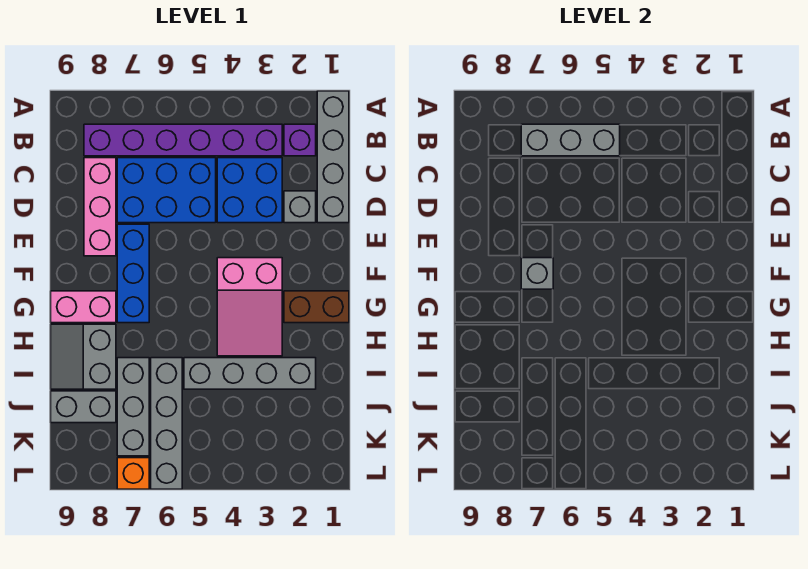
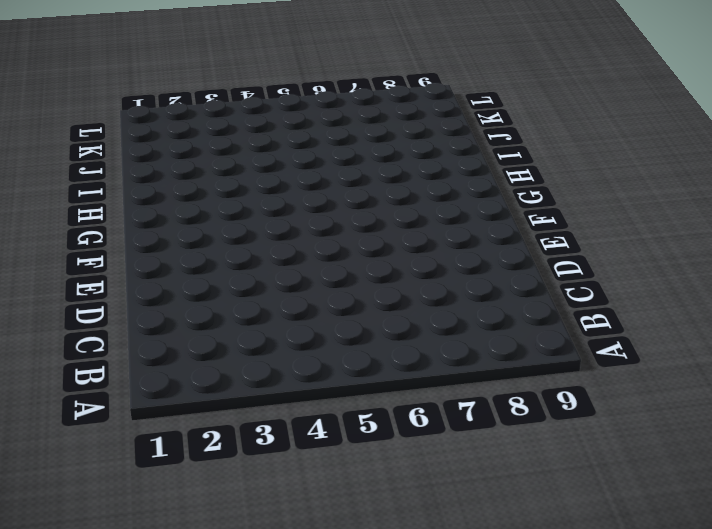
none -> grey 1x4 brick [317,91,349,223]
none -> purple 1x1 brick [284,124,316,156]
none -> purple 1x6 brick [84,124,282,156]

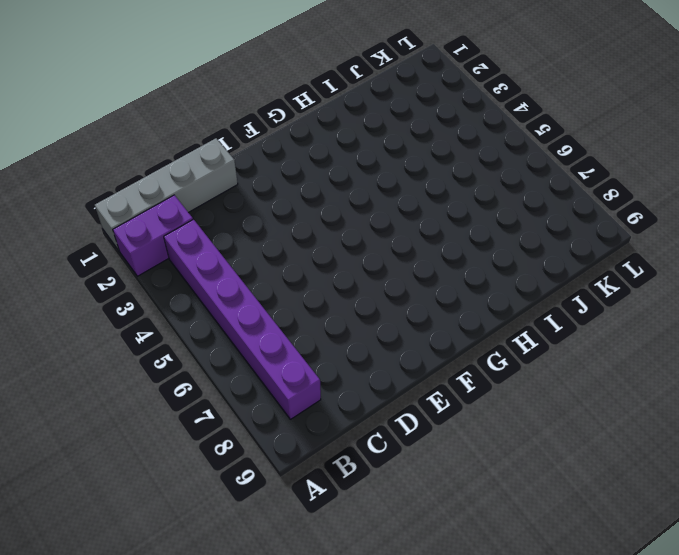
purple 1x2 brick [113,195,193,276] -> purple 1x1 brick [284,124,316,156]
none -> blue 2x2 brick [217,158,282,223]
none -> blue 2x3 brick [117,158,216,223]
none -> pink 1x3 brick [84,158,116,256]

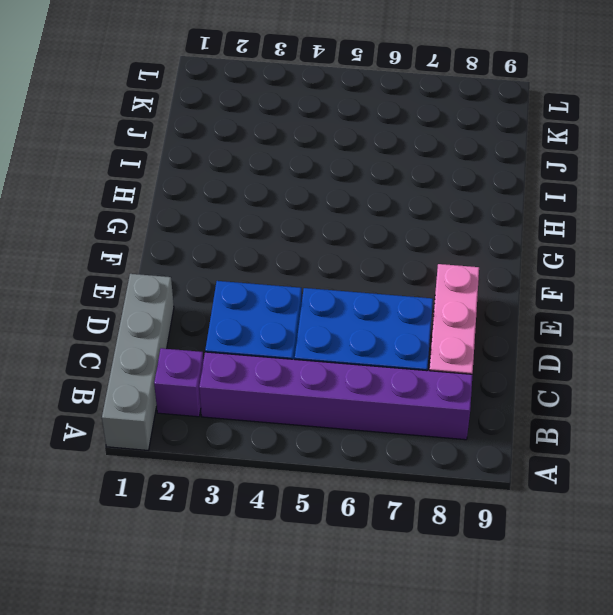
none -> grey 1x1 brick [284,191,316,223]
none -> blue 1x3 brick [117,224,149,323]
none -> pink 2x3 slope [217,258,282,356]

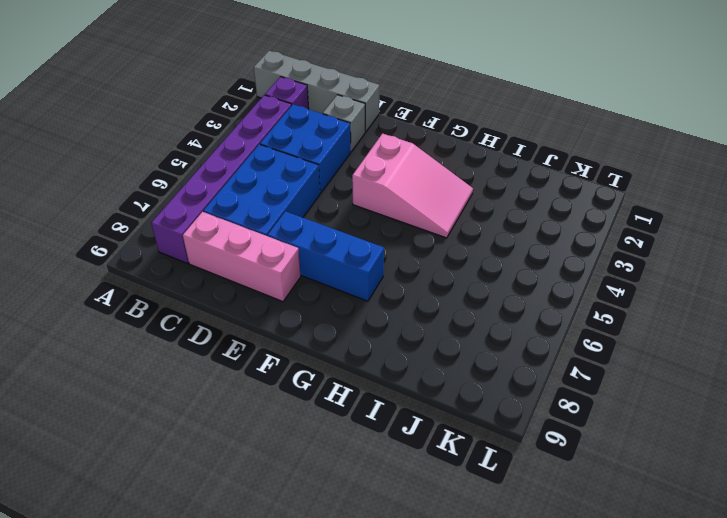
none -> brown 1x2 brick [284,291,349,323]
none -> pink 1x2 brick [51,291,116,323]
none -> grey 2x2 slope [51,324,116,389]

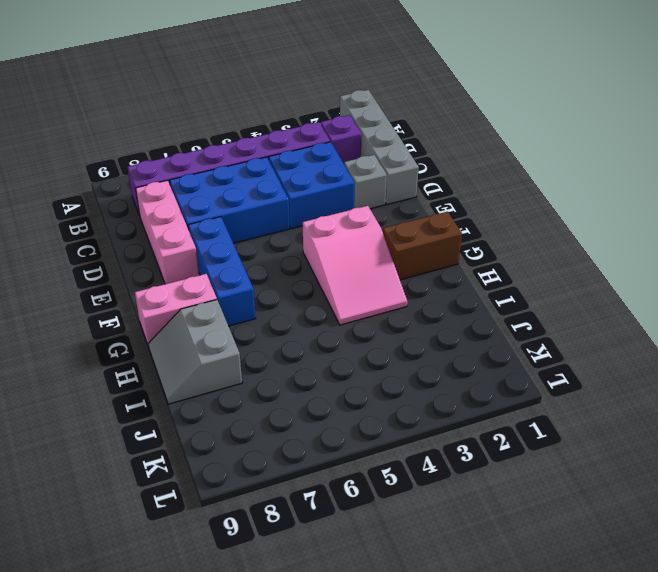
none -> grey 1x4 brick [184,358,316,389]
none -> grey 1x4 brick [151,358,182,489]
none -> grey 1x3 brick [117,358,149,456]

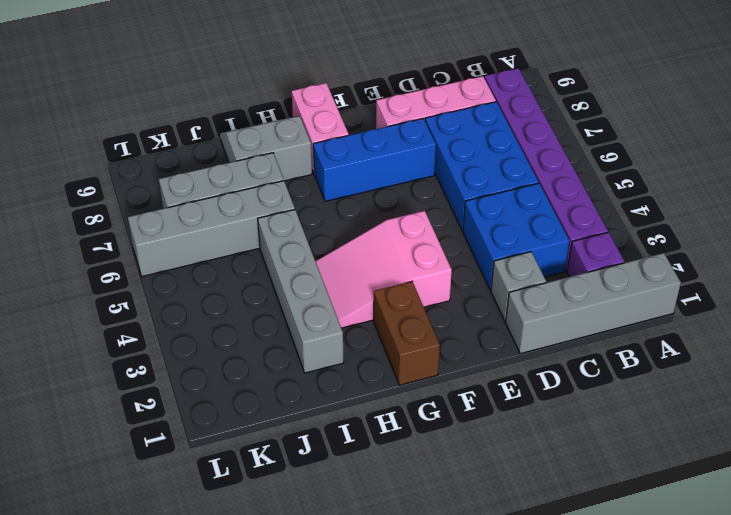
none -> grey 1x2 brick [51,391,116,423]
none -> orange 1x1 brick [117,458,149,489]
none -> grey 1x3 brick [521,124,620,156]

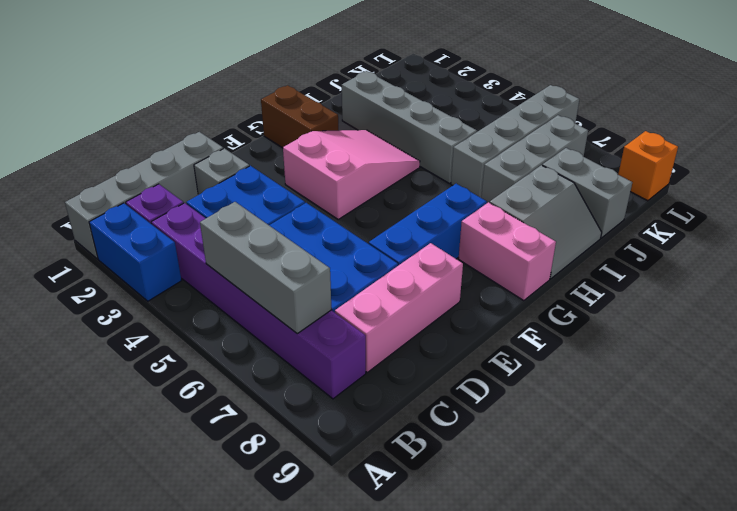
blue 1x2 brick [89,203,182,301] -> none
orange 1x1 brick [618,131,678,201] -> orange 1x1 brick moved to [117,458,149,489]
none -> grey 1x1 brick [521,258,553,289]

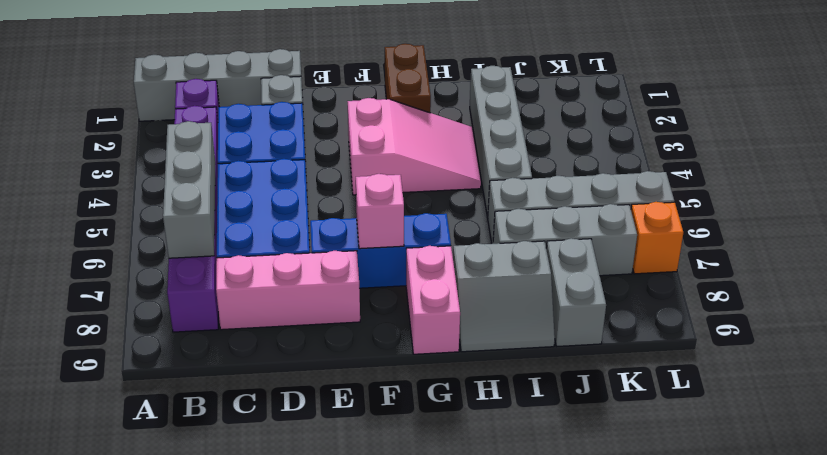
pink 1x1 brick [356,174,404,249] -> grey 1x1 brick [521,258,553,289]

